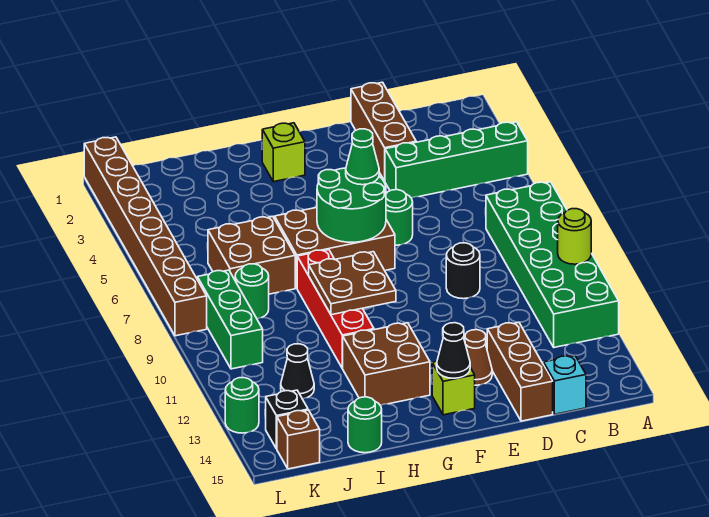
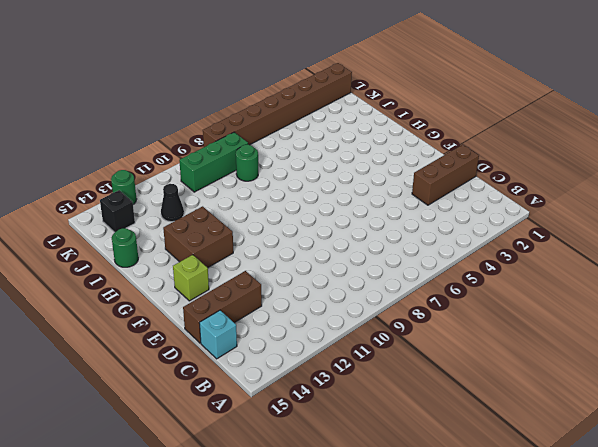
none -> green 1x4 brick [385,122,528,198]
none -> green 2x6 brick [486,182,619,347]
none -> black 1x1 round brick [446,243,480,299]

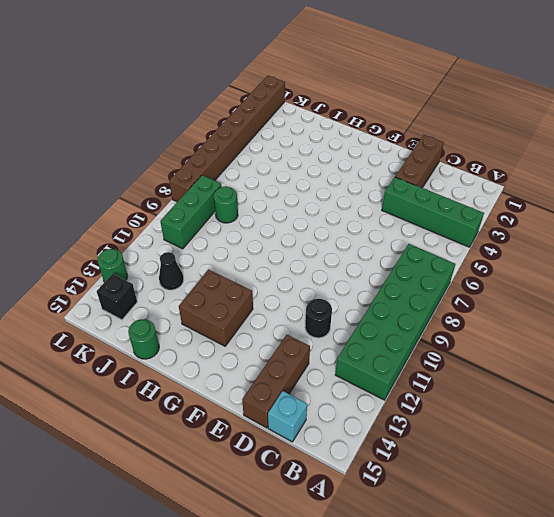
black 1x1 round brick [305,299,332,338] -> black 1x1 round brick moved to [446,243,480,299]
none -> green 1x1 round brick [386,190,413,245]
none -> brown 1x1 cone [465,330,492,385]
none -> brown 2x3 brick [275,208,395,288]

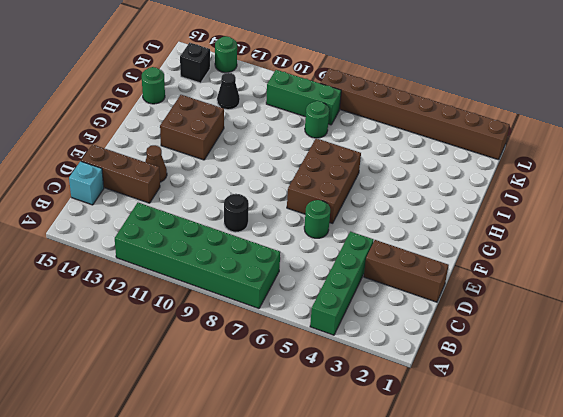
none -> lime 1x1 brick [432,362,475,415]
none -> lime 1x1 brick [262,123,305,182]
none -> red 1x4 brick [297,250,374,368]

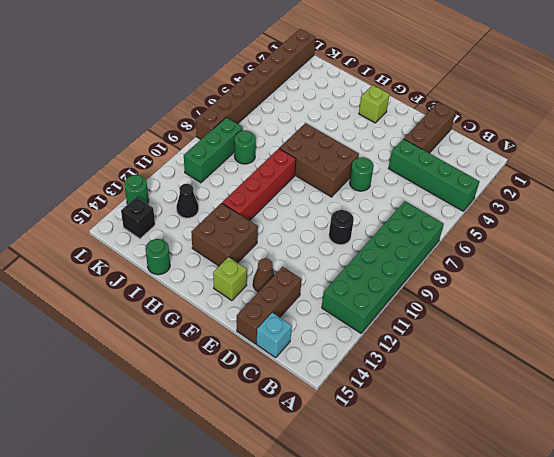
none -> brown 2x2 brick [208,216,295,294]
none -> brown 1x1 brick [277,410,320,469]
none -> lime 1x1 round brick [558,209,591,264]

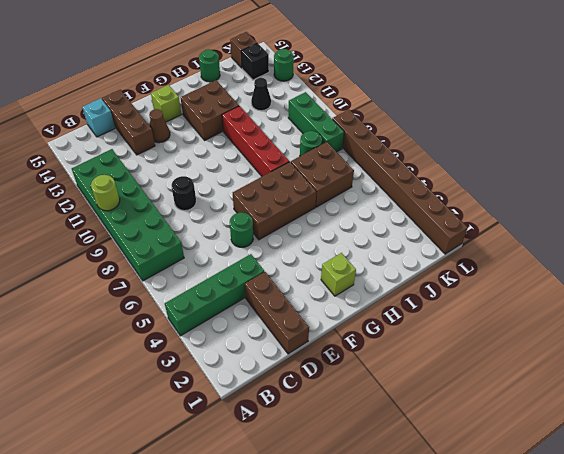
none -> green 2x2 round brick [317,168,386,242]
none -> black 1x1 cone [437,323,470,378]
none -> brown 2x2 plate [309,252,396,315]

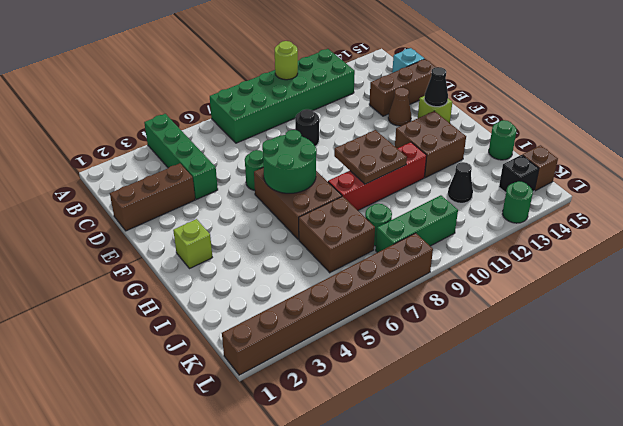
none -> green 1x1 cone [346,129,379,185]

